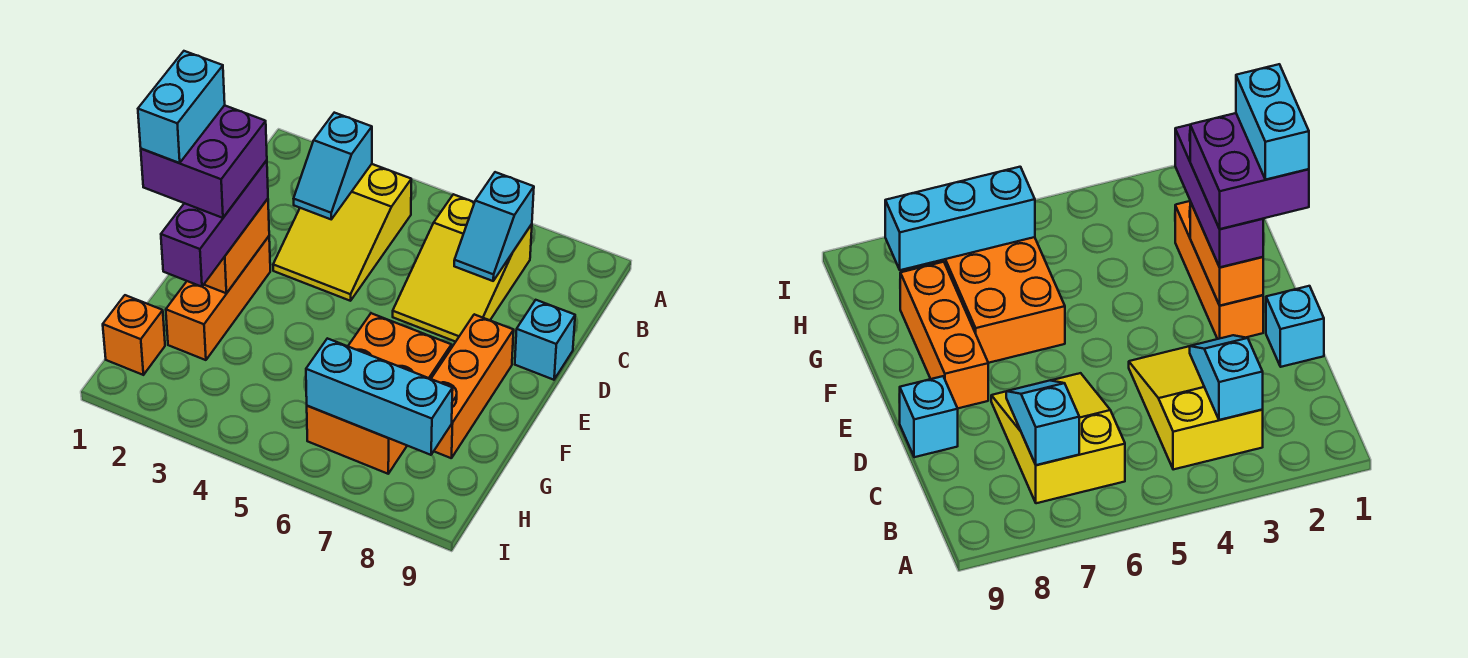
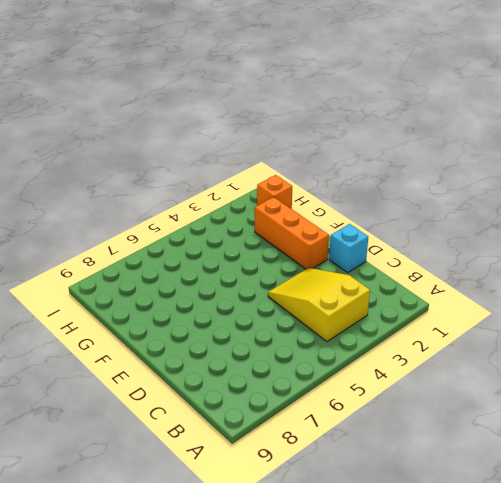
none -> yellow 2x3 slope [393,194,532,342]
none -> cyan 1x1 brick [515,300,575,380]
none -> orange 1x3 brick [431,314,514,458]

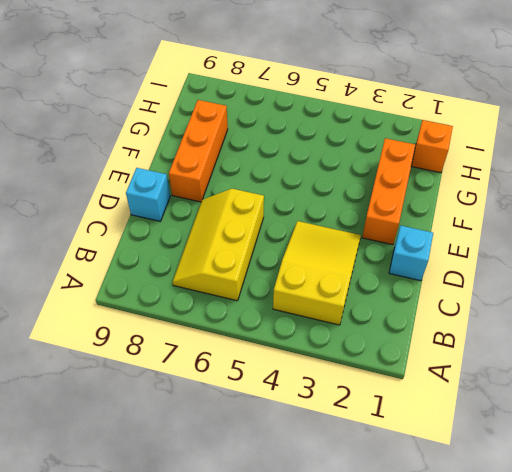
yellow 2x3 slope [173,189,264,301] -> yellow 2x3 slope turned to [393,194,532,342]
none -> orange 2x3 brick [307,313,451,474]
none -> cyan 1x2 slope [294,113,372,219]
none -> cyan 1x2 slope [454,172,534,281]

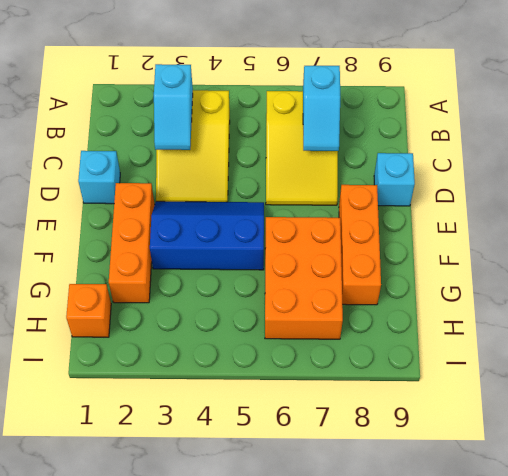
blue 2x3 slope [150,201,264,270] -> none
none -> orange 1x2 brick [204,199,269,293]
none -> cyan 1x3 brick [306,338,453,455]
none -> purple 1x3 brick [161,160,268,287]

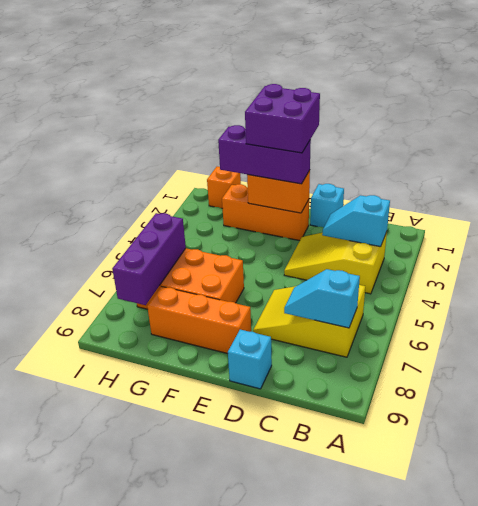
purple 1x3 brick [112,213,186,305] -> cyan 1x3 brick [306,338,453,455]
none -> cyan 1x2 brick [138,51,225,163]

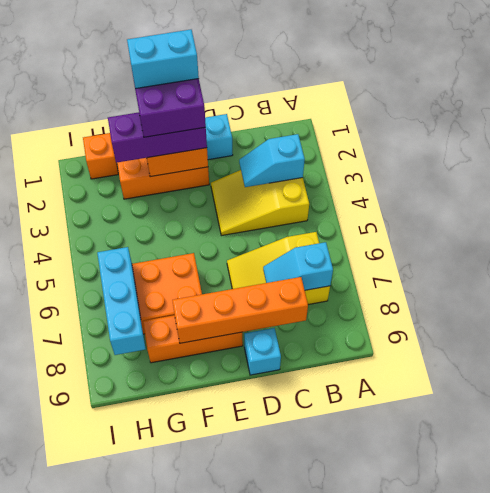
orange 1x4 brick [172,277,308,343] -> none

